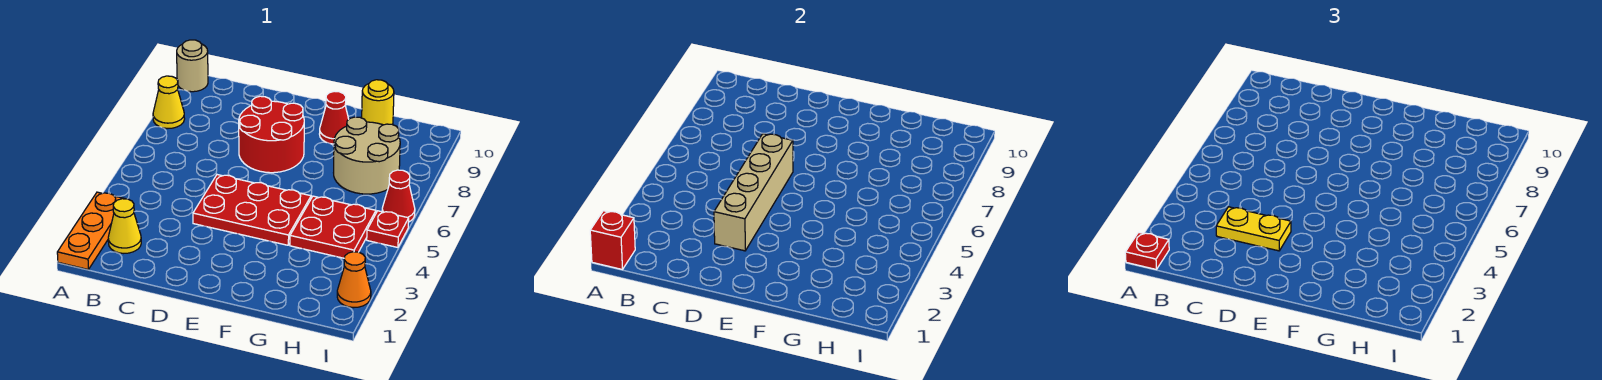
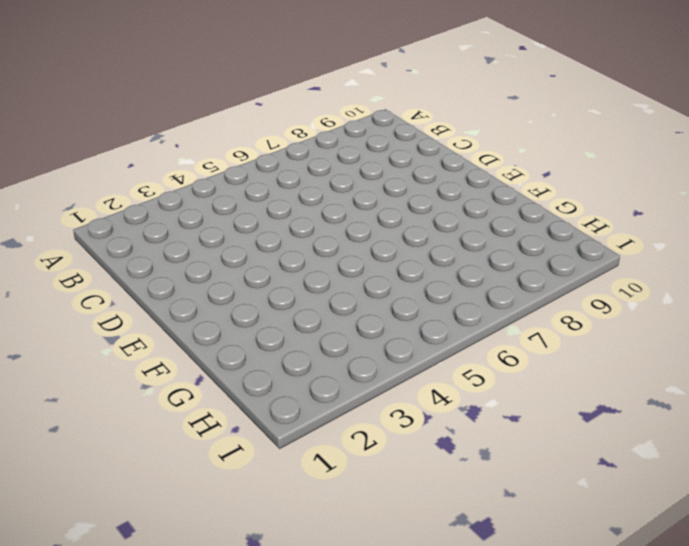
none -> orange 1x3 plate [57,192,125,270]
none -> yellow 1x1 cone [153,76,185,128]
none -> tan 1x1 round brick [177,40,208,92]

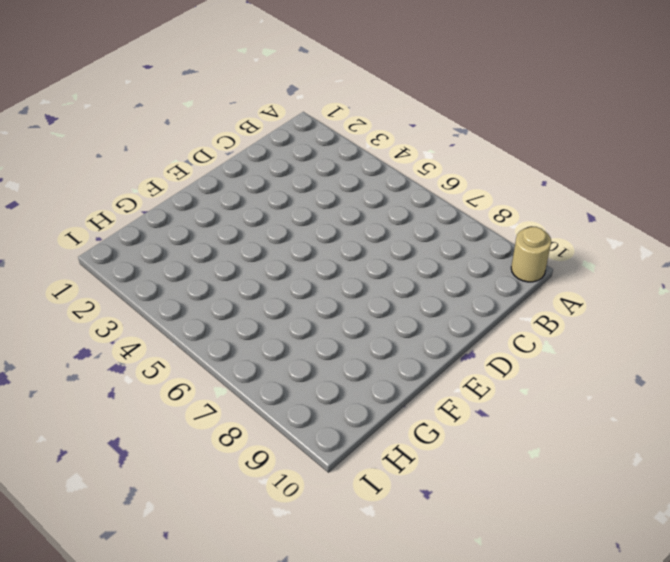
none -> orange 1x3 plate [57,192,125,270]
none -> yellow 1x1 cone [153,76,185,128]
none -> yellow 1x1 cone [108,199,141,253]

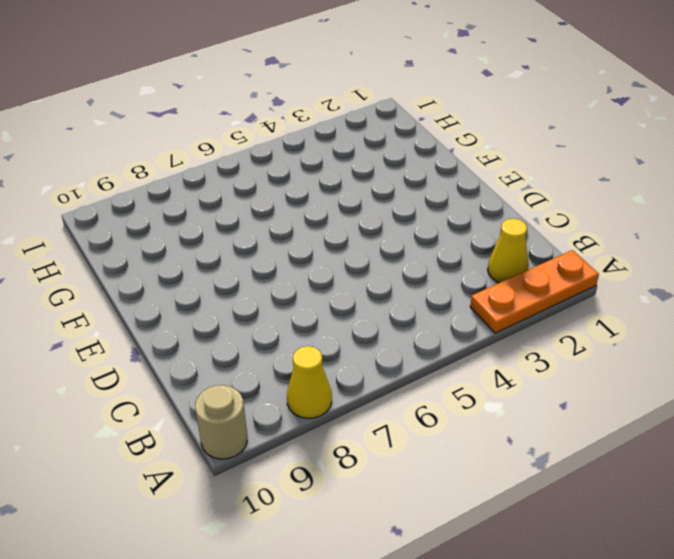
none -> red 2x3 plate [193,175,311,245]
none -> red 2x2 round brick [239,96,304,173]
none -> red 1x1 cone [320,91,349,144]

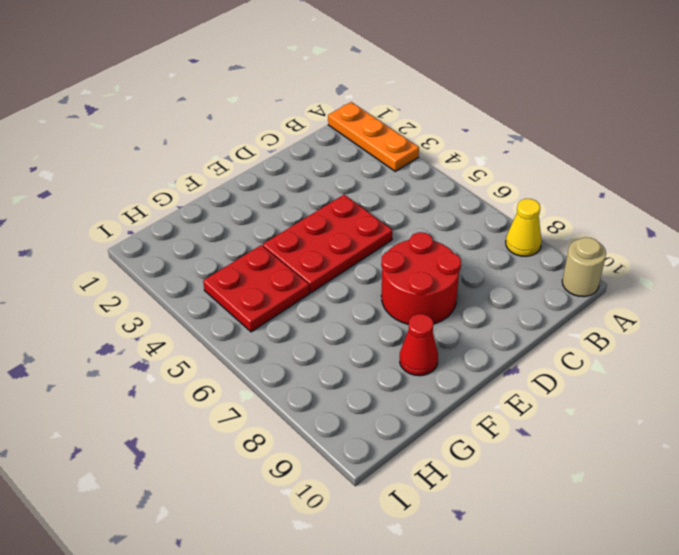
none -> yellow 1x1 cone [108,199,141,253]
none -> tan 2x2 round brick [334,117,400,194]
none -> yellow 1x1 round brick [362,80,394,125]

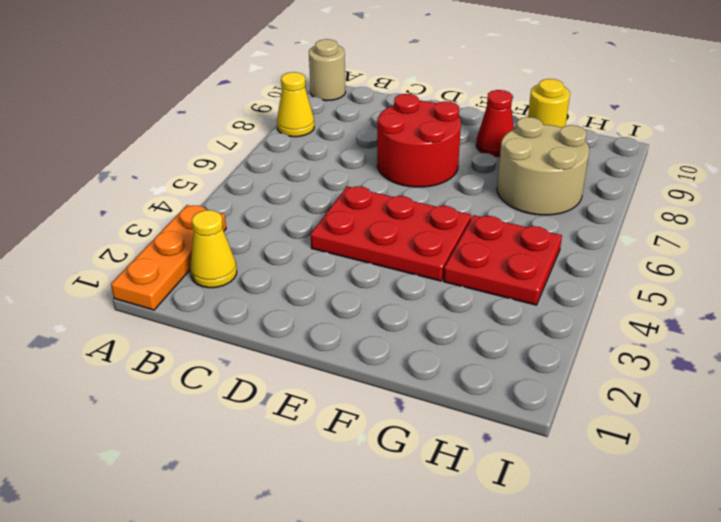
none -> orange 1x1 cone [337,252,371,308]
none -> red 1x1 plate [367,211,409,247]
none -> red 1x1 cone [382,170,415,222]

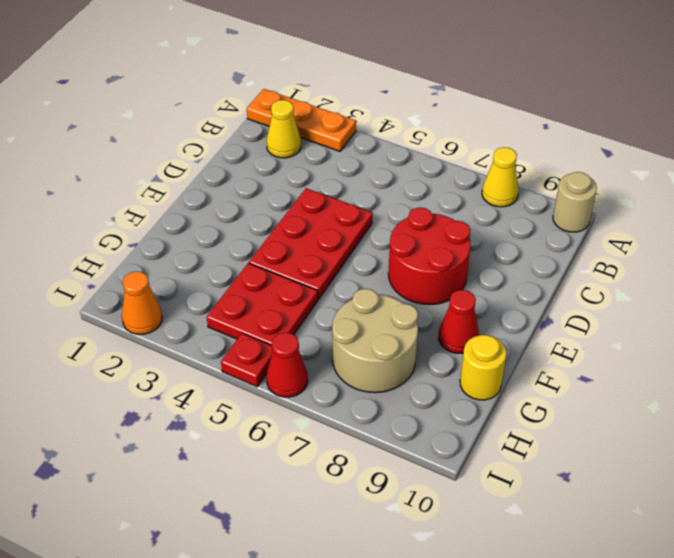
none -> red 1x1 brick [590,211,635,270]
none -> tan 1x4 brick [714,134,793,251]
none -> red 1x1 plate [1125,232,1169,270]

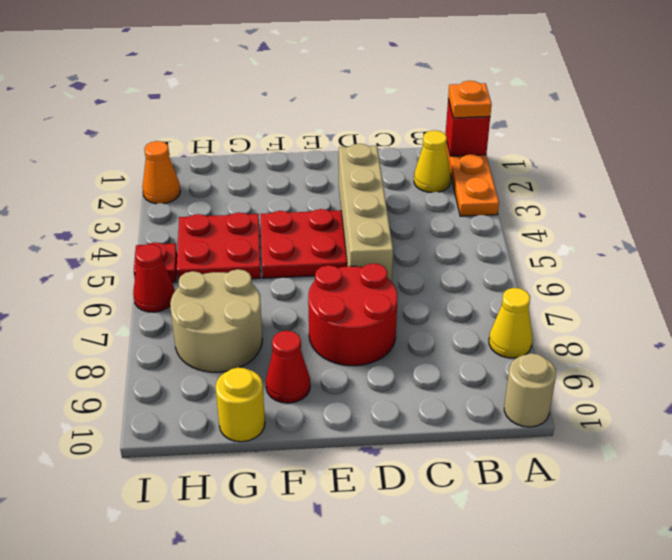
orange 1x1 plate [448,81,492,118] -> red 1x1 plate [1125,232,1169,270]
none -> yellow 1x2 plate [1216,207,1291,251]

